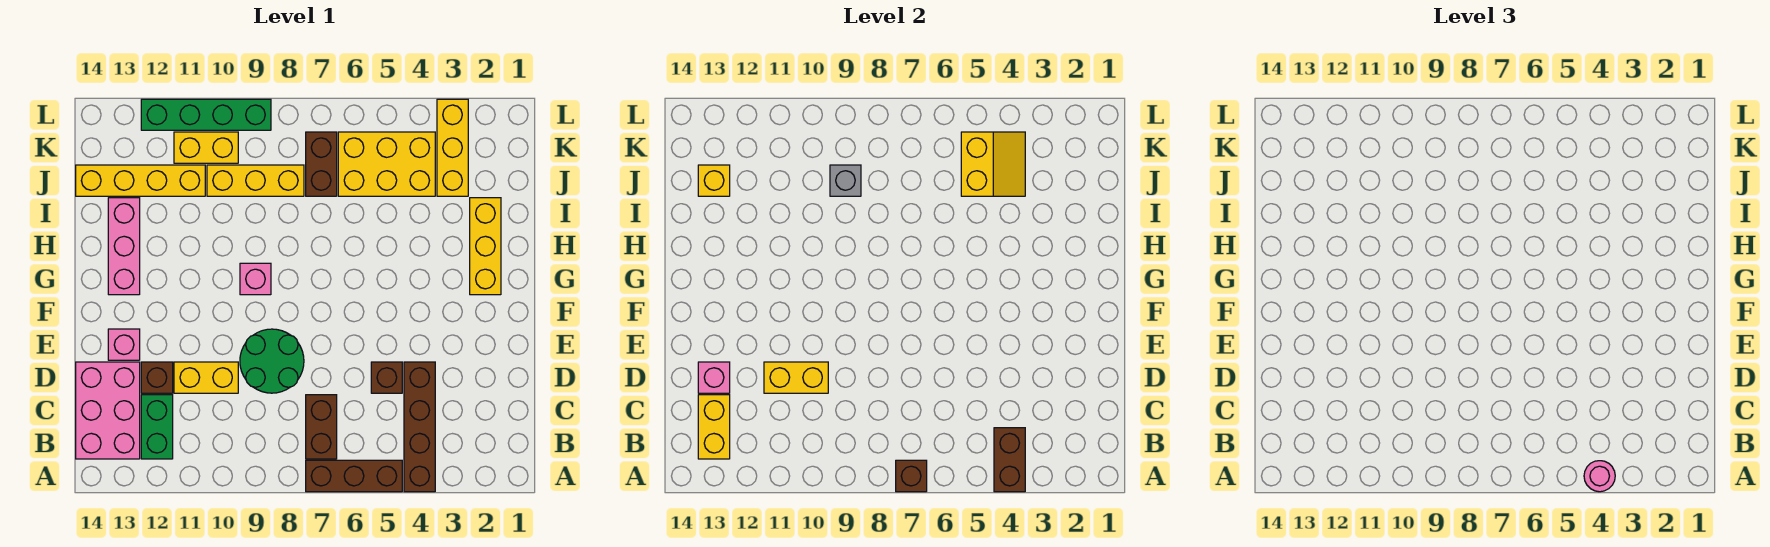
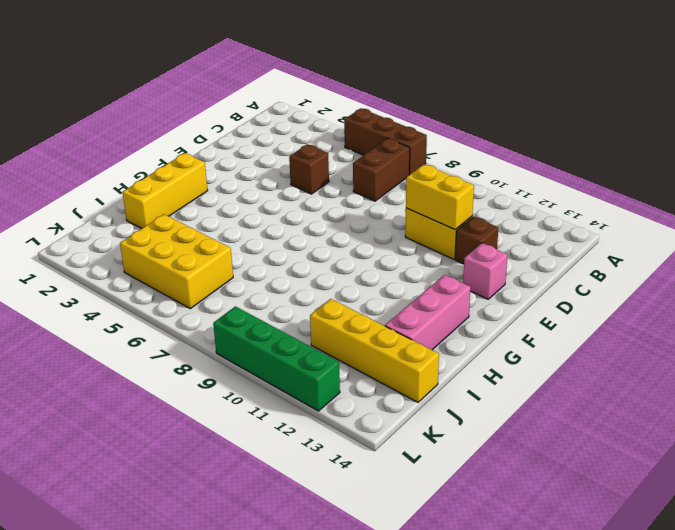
none -> brown 1x4 brick [404,362,435,492]
none -> green 1x2 brick [141,395,173,459]
none -> pink 2x3 brick [76,362,140,459]

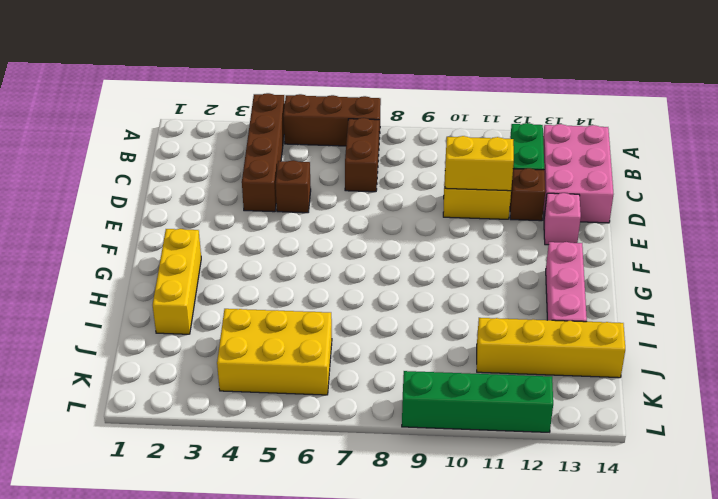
none -> green 2x2 round brick [240,329,304,393]
none -> pink 1x1 brick [240,263,271,295]
none -> yellow 1x3 brick [437,99,468,196]

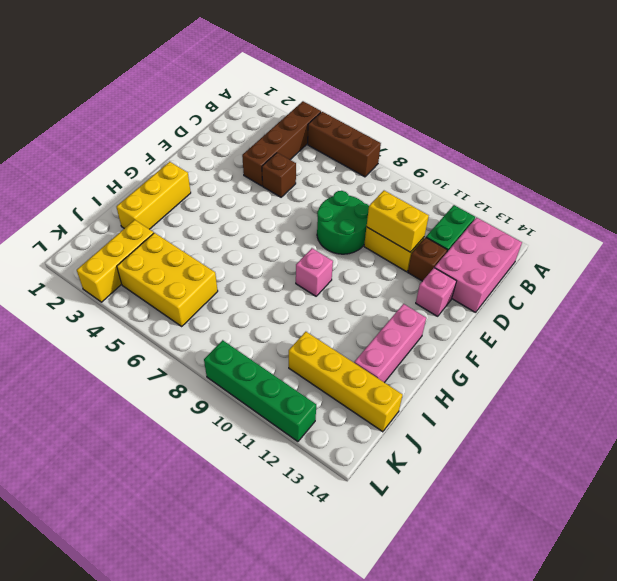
none -> brown 1x2 brick [306,395,337,459]
none -> brown 1x2 brick [306,132,337,196]
none -> yellow 1x3 brick [207,165,304,196]

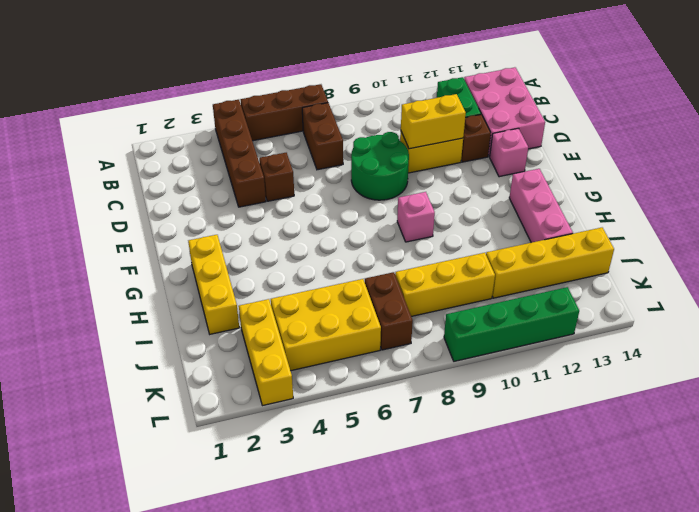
none -> yellow 1x2 brick [174,132,238,163]
none -> brown 1x2 brick [994,428,1025,492]
none -> brown 1x1 brick [896,460,927,492]

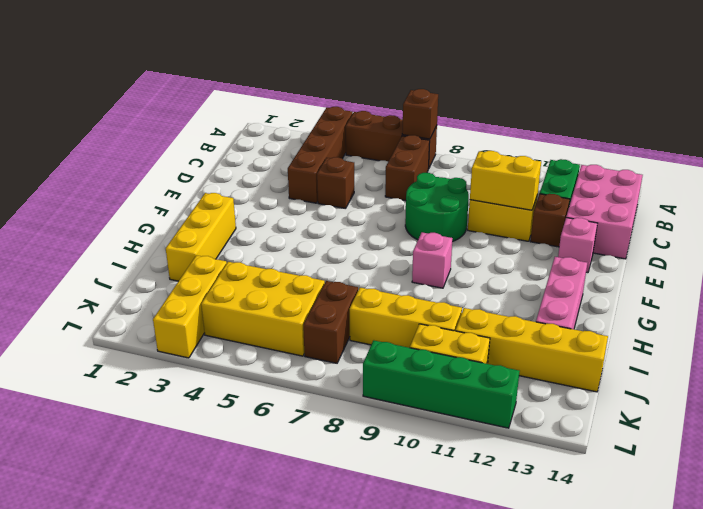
none -> brown 1x2 brick [994,428,1025,492]
none -> yellow 1x2 brick [698,395,730,459]
none -> pink 1x1 brick [698,362,730,393]

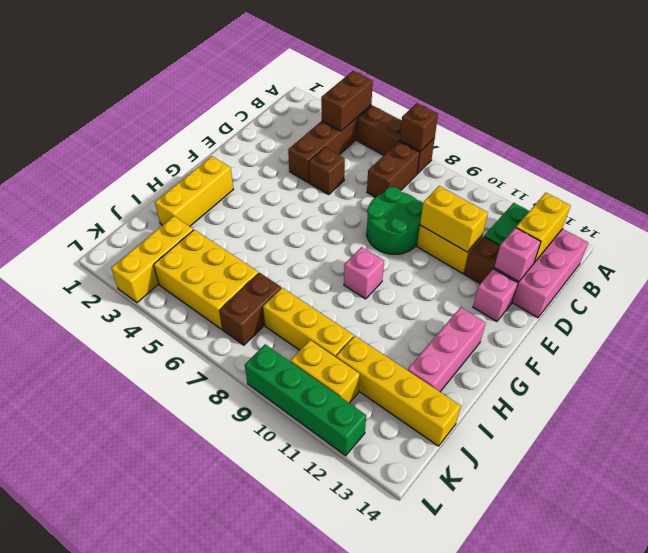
none -> yellow 2x2 slope [961,132,1025,196]
none -> grey 1x1 brick [830,165,861,196]
none -> yellow 1x1 brick [698,165,730,196]

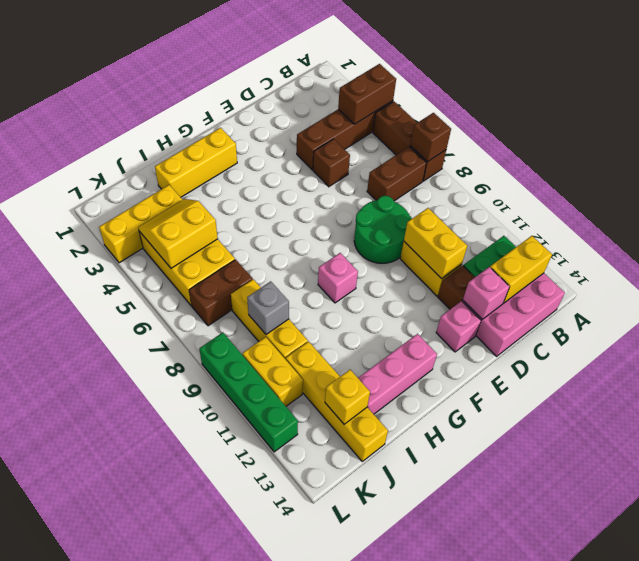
none -> pink 1x1 round brick [1584,461,1615,492]

